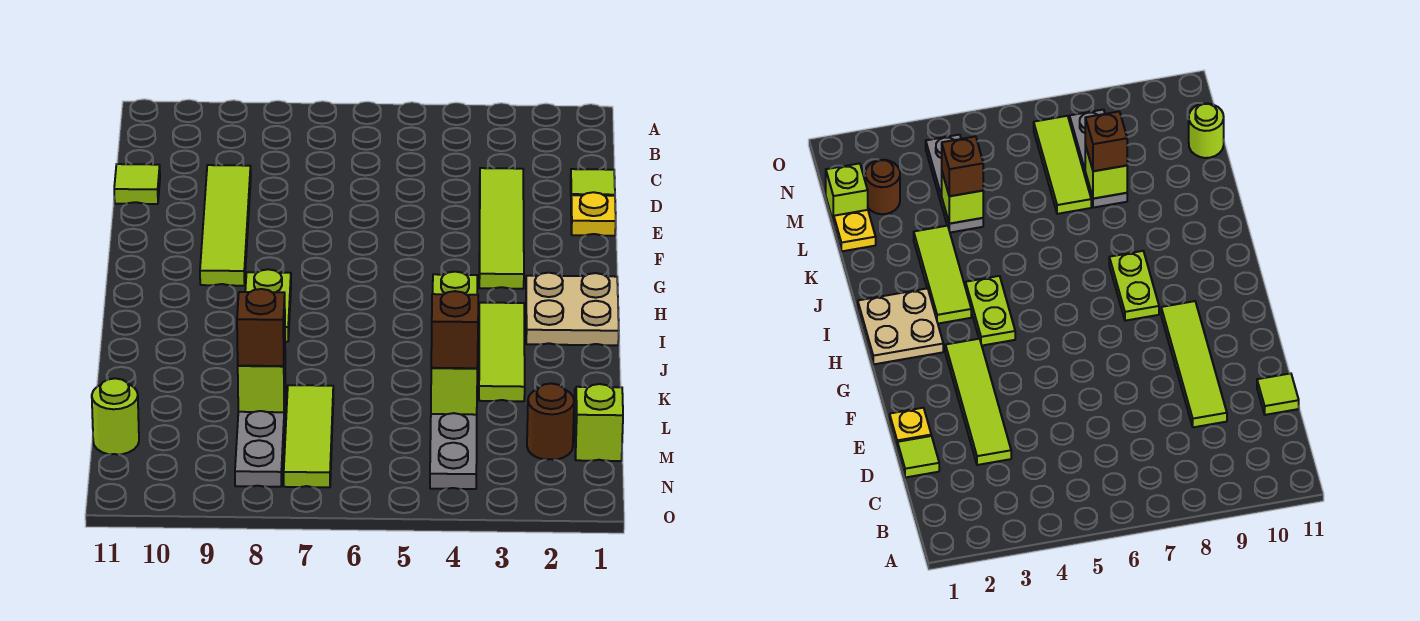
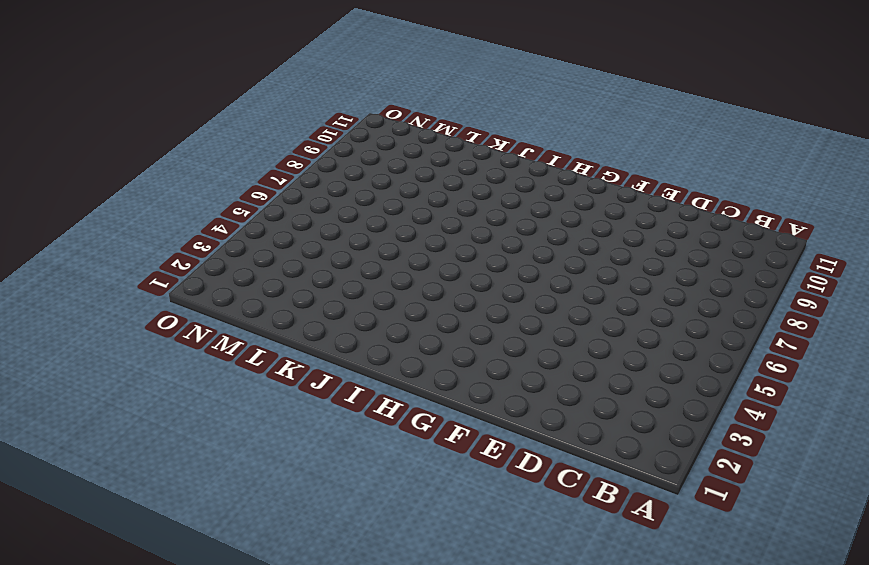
none -> lime 1x1 tile [571,169,615,196]
none -> lime 1x4 tile [479,168,524,289]
none -> lime 1x4 tile [200,165,251,286]

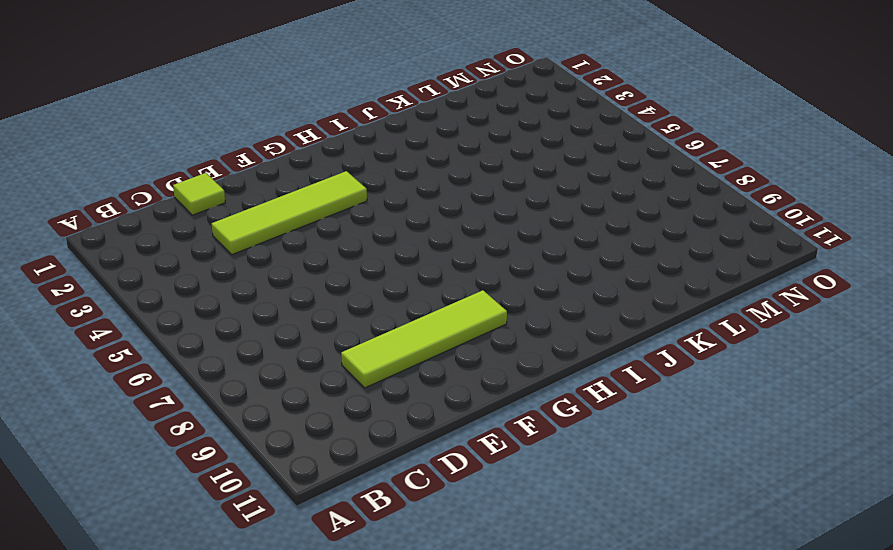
none -> lime 1x1 tile [114,164,160,204]
none -> yellow 1x1 plate [571,192,616,236]
none -> tan 2x2 plate [526,273,619,345]

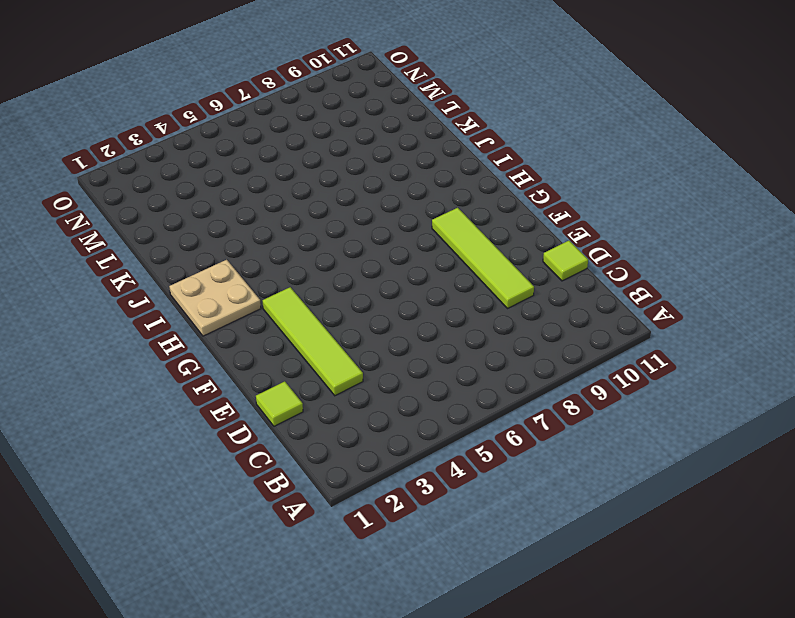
none -> yellow 1x1 plate [571,192,616,236]
none -> lime 1x2 plate [433,272,477,295]
none -> lime 1x2 plate [245,269,291,342]

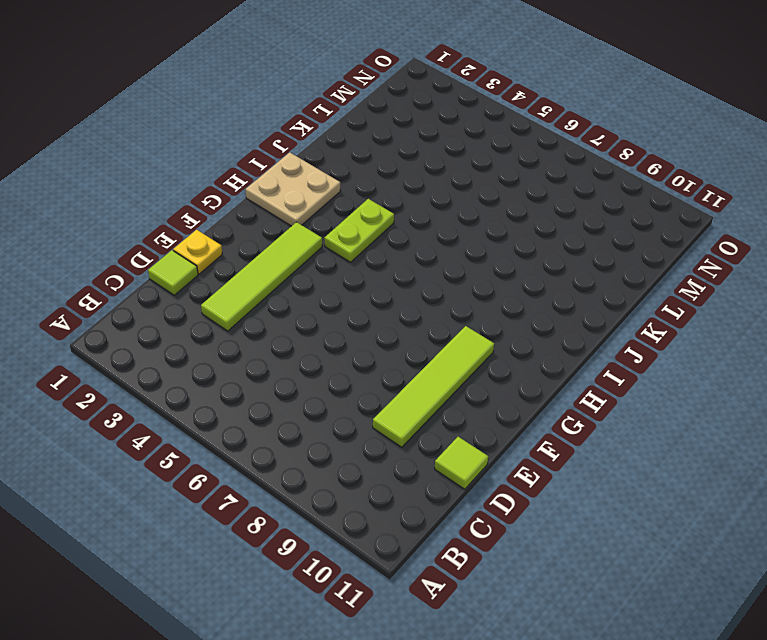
none -> lime 1x2 plate [245,269,291,342]
none -> lime 1x3 tile [479,303,525,401]
none -> yellow 1x1 plate [834,210,876,251]

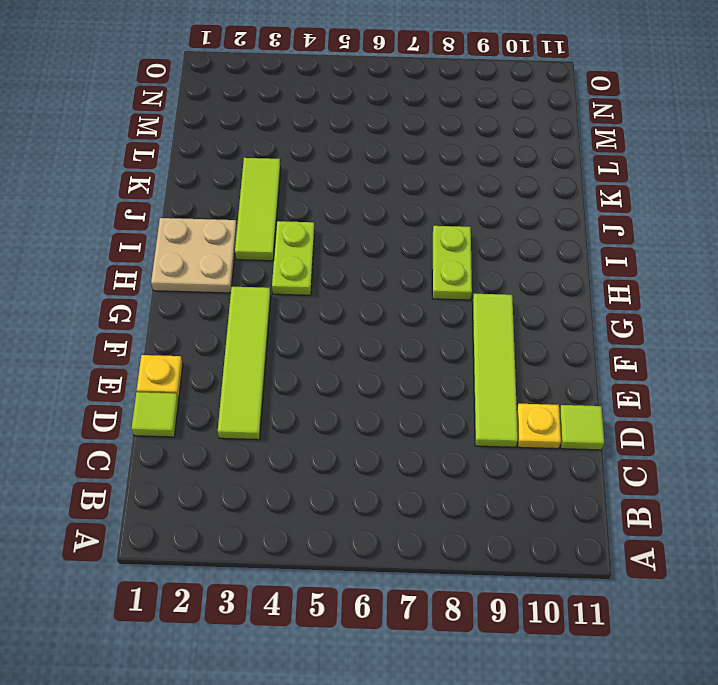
yellow 1x1 plate [517,404,561,449] -> yellow 1x1 plate moved to [834,210,876,251]
none -> grey 1x3 plate [430,413,477,489]
none -> lime 1x3 tile [284,385,333,487]
none -> grey 1x3 plate [235,386,286,487]

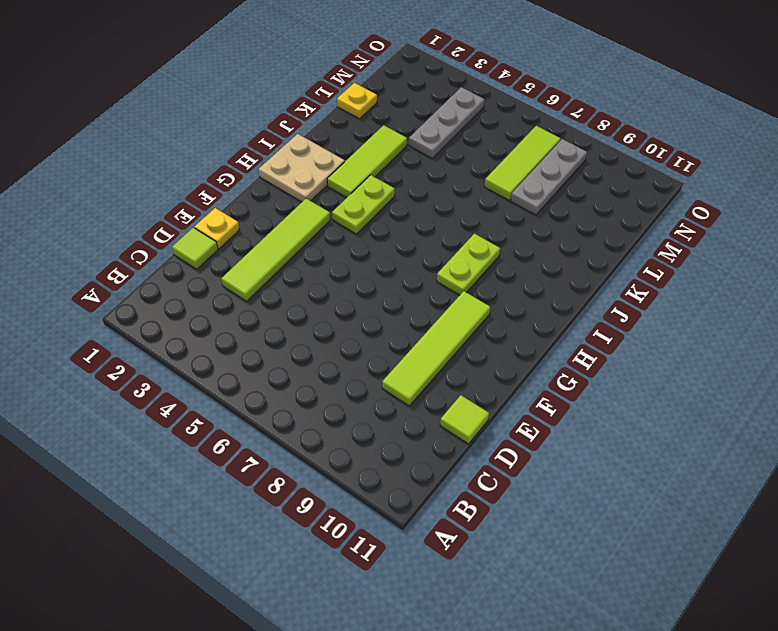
none -> lime 1x1 brick [575,384,623,461]
none -> brown 1x1 round brick [527,383,574,460]
none -> lime 1x1 round brick [92,378,139,455]

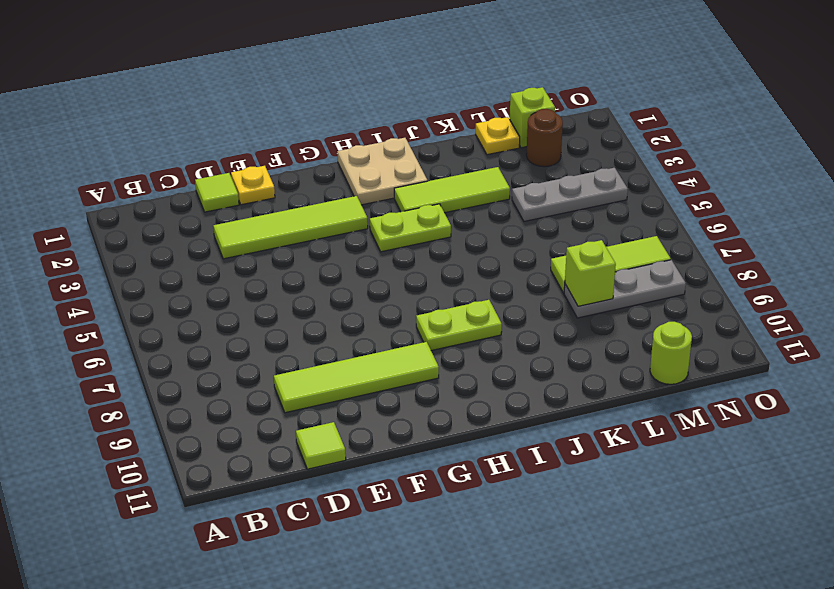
none -> lime 1x1 brick [431,368,477,415]
none -> brown 1x1 brick [431,291,478,368]
none -> brown 1x1 brick [237,289,285,366]

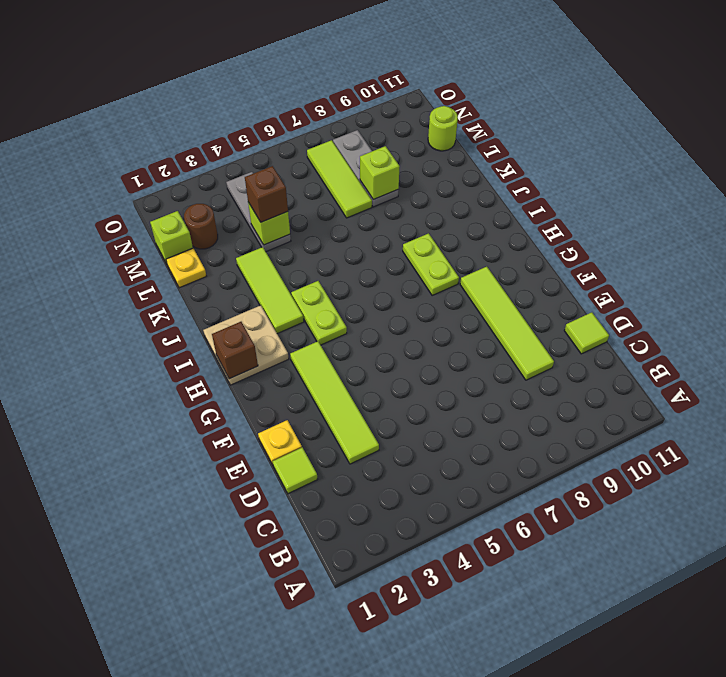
brown 1x1 brick [212,322,258,379] -> brown 1x1 brick moved to [237,289,285,366]

